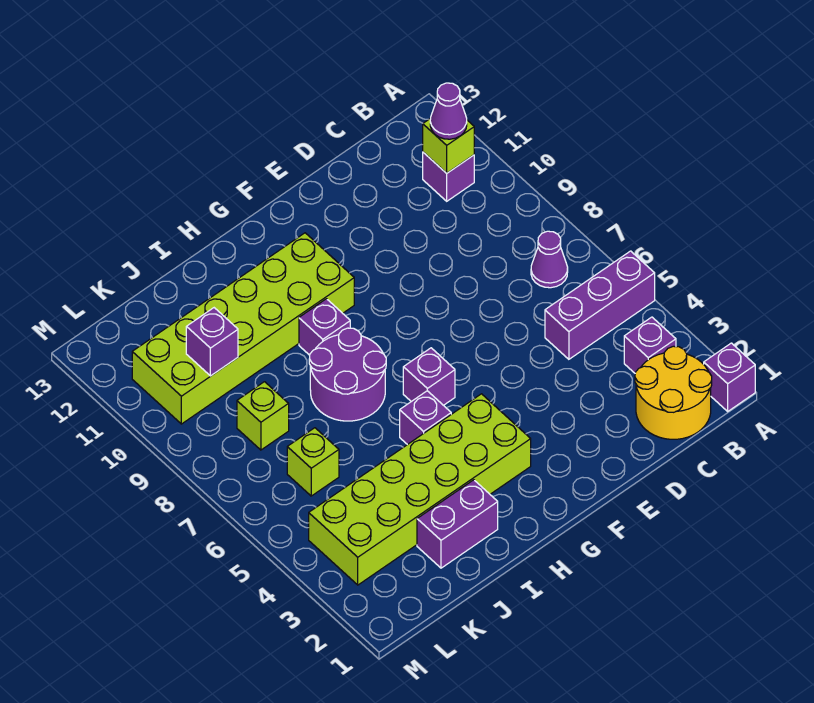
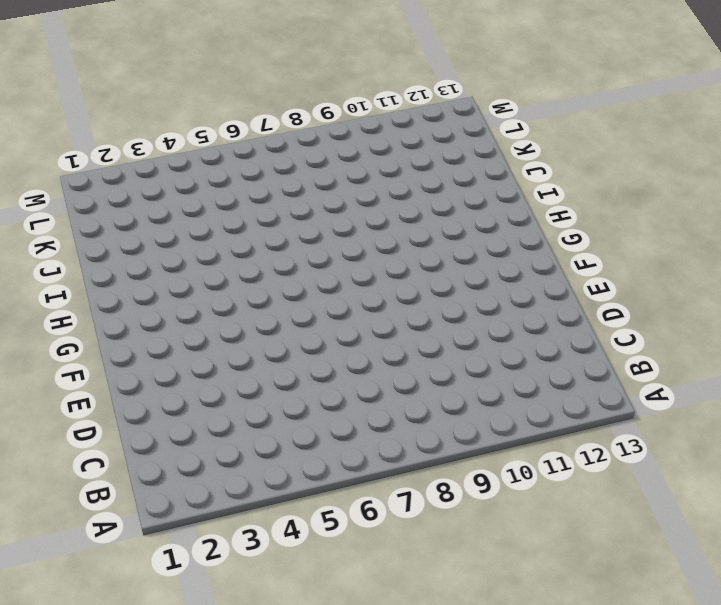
none -> purple 1x1 brick [704,343,755,411]
none -> purple 1x3 brick [545,251,655,359]
none -> yellow 2x2 round brick [635,346,712,439]

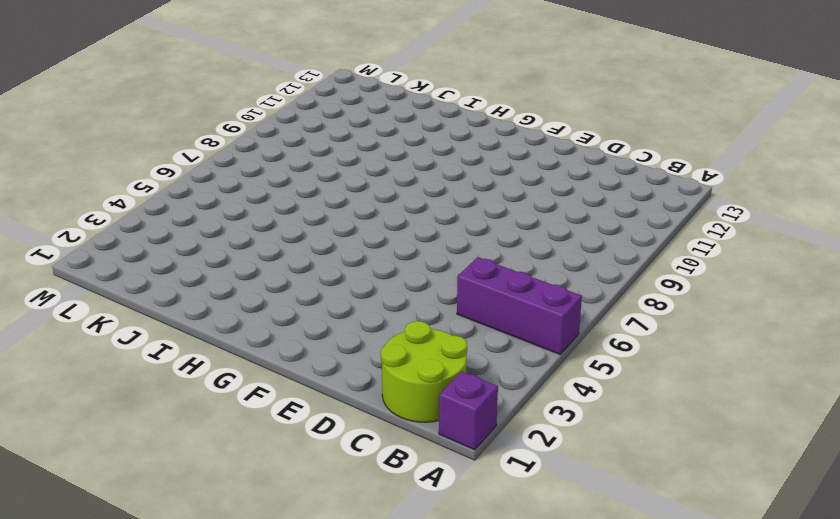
lime 2x2 round brick [381,321,467,422] -> yellow 2x2 round brick [635,346,712,439]
none -> purple 1x1 brick [624,317,676,373]
none -> purple 1x1 cone [531,231,568,288]
none -> purple 1x1 brick [423,152,474,201]

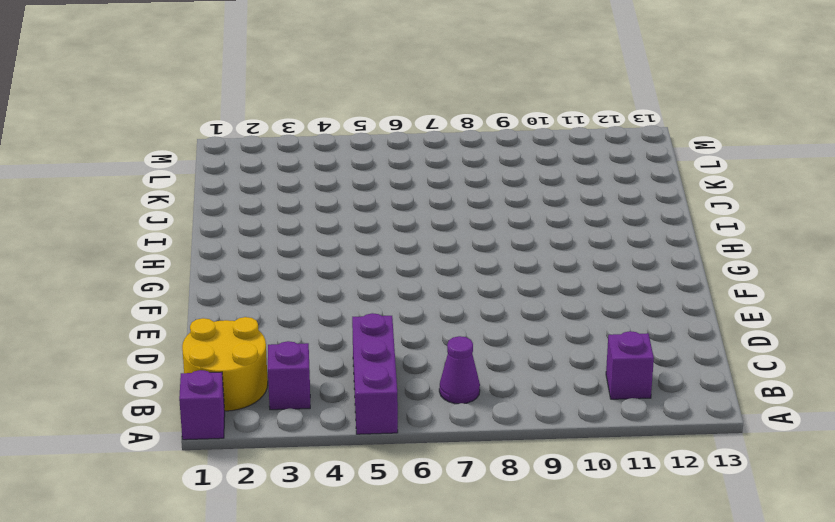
none -> lime 2x6 brick [309,394,531,585]
none -> purple 1x1 brick [403,348,455,405]
none -> lime 2x6 brick [132,233,354,424]

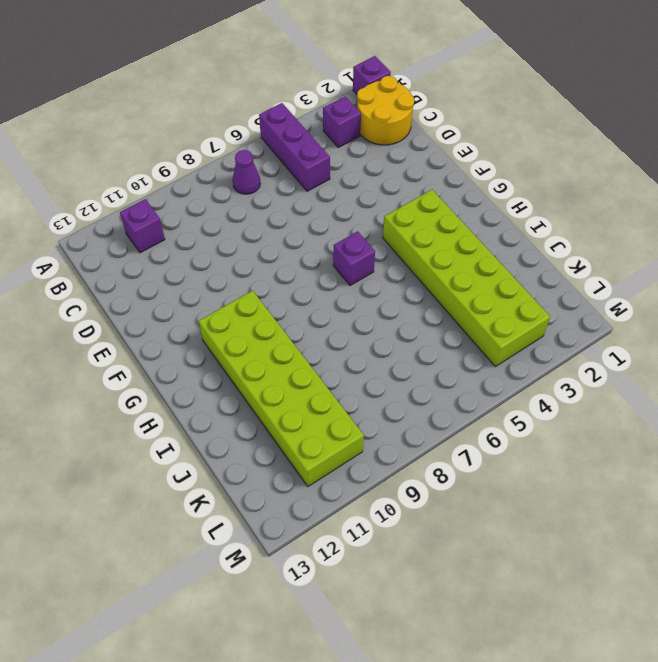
none -> purple 1x1 brick [400,391,451,445]
none -> purple 2x2 round brick [309,328,386,421]
none -> purple 1x1 brick [299,299,350,355]

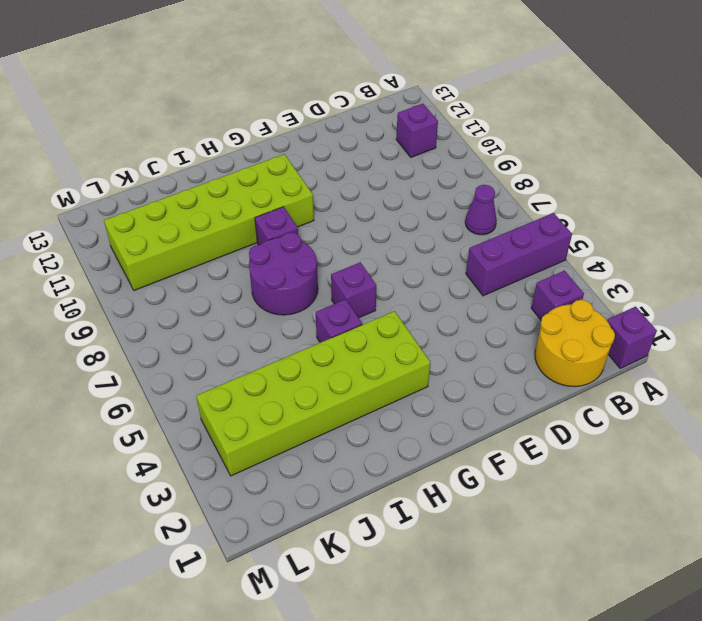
none -> purple 1x2 brick [417,480,498,568]
none -> lime 1x1 brick [287,428,339,496]
none -> lime 1x1 brick [237,382,289,450]

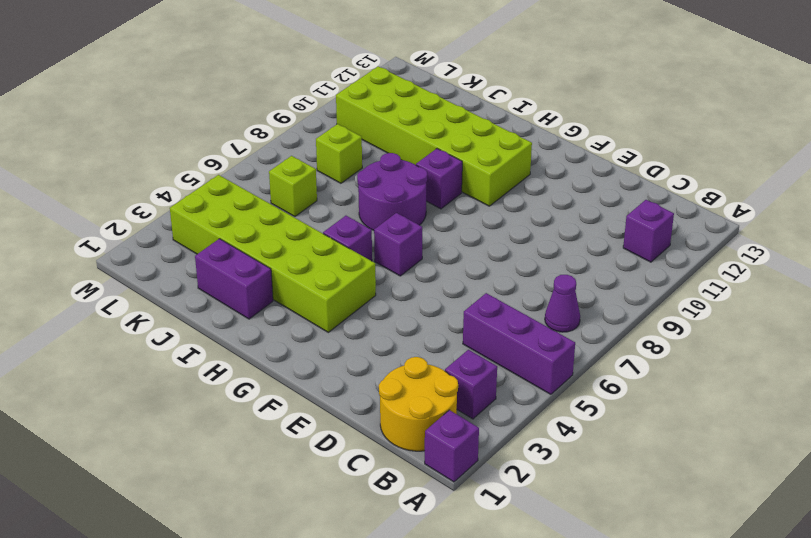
none -> lime 1x1 brick [423,118,474,173]
none -> purple 1x1 brick [186,308,238,376]
none -> purple 1x1 cone [430,83,467,139]

